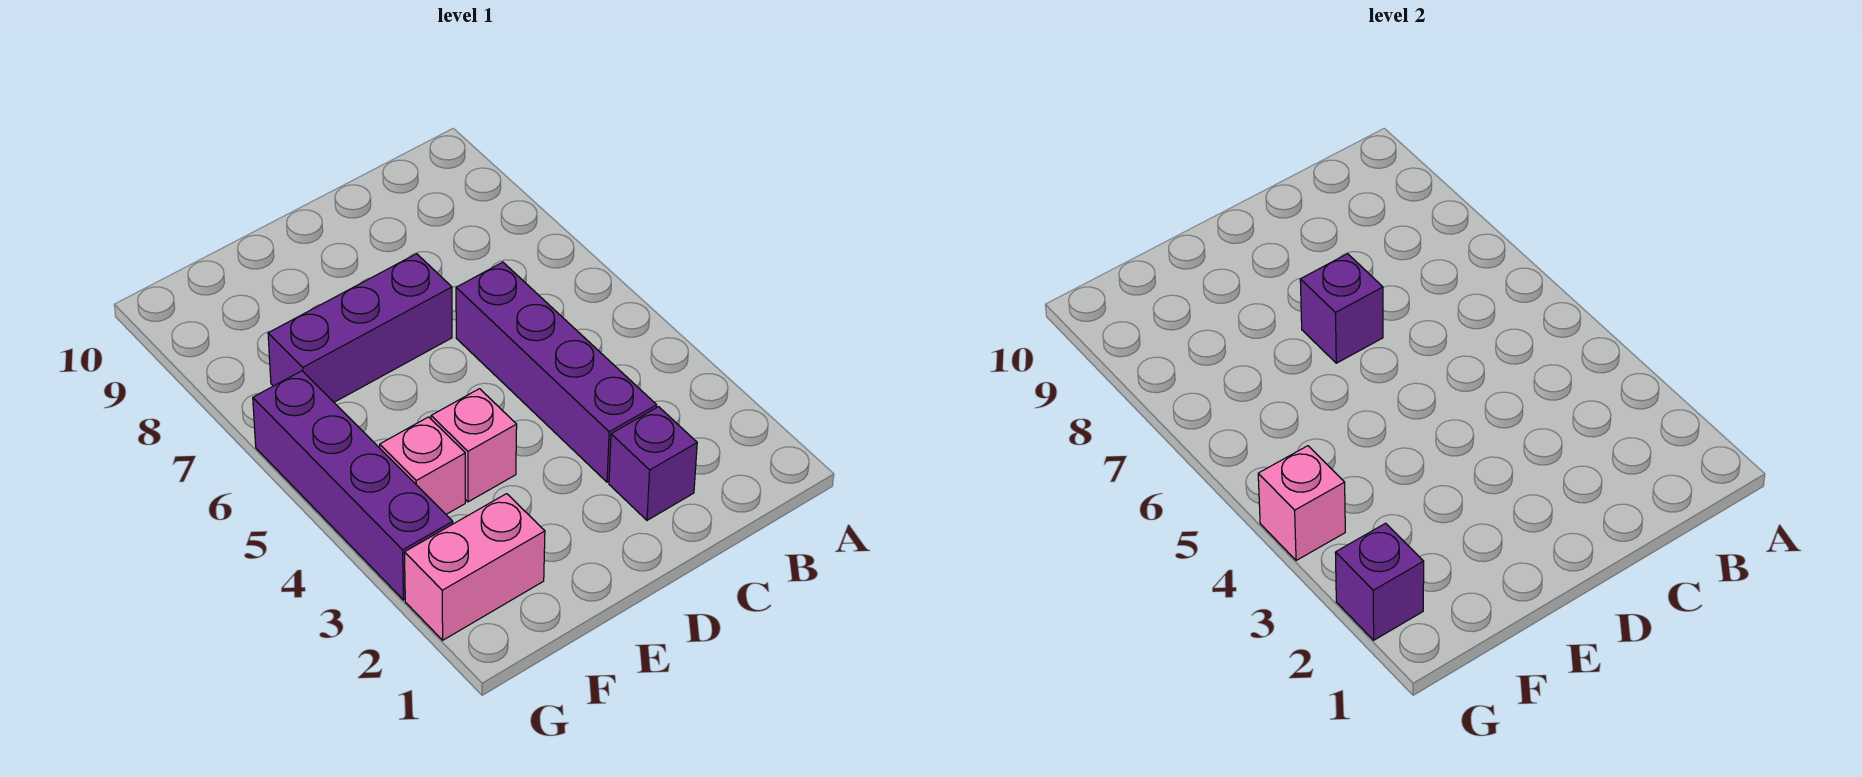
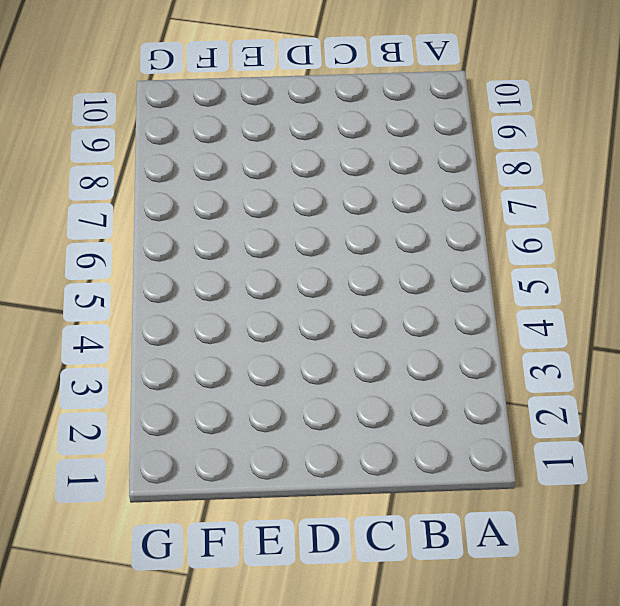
none -> purple 1x1 brick [609,407,697,520]
none -> purple 1x4 brick [456,262,657,482]

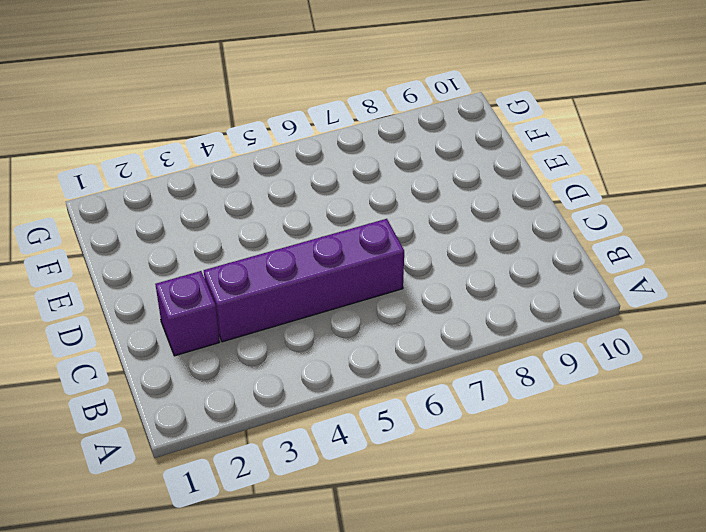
none -> purple 1x3 brick [268,254,452,402]
none -> pink 1x1 brick [431,389,517,502]

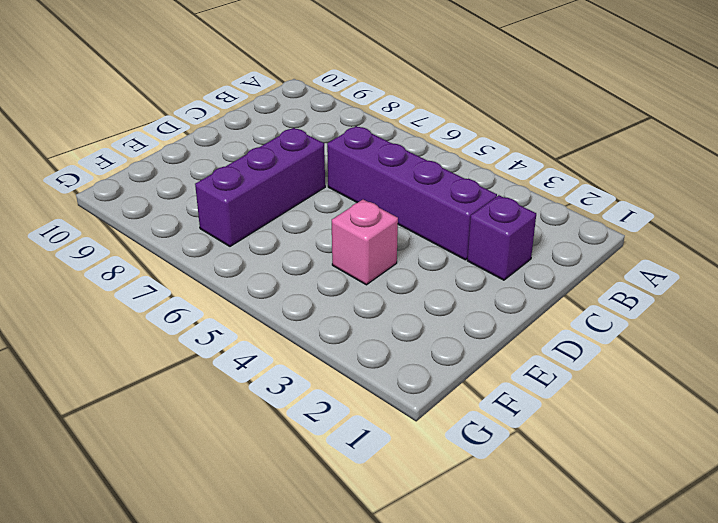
none -> pink 1x2 brick [404,494,545,640]
none -> pink 1x1 brick [380,417,465,514]

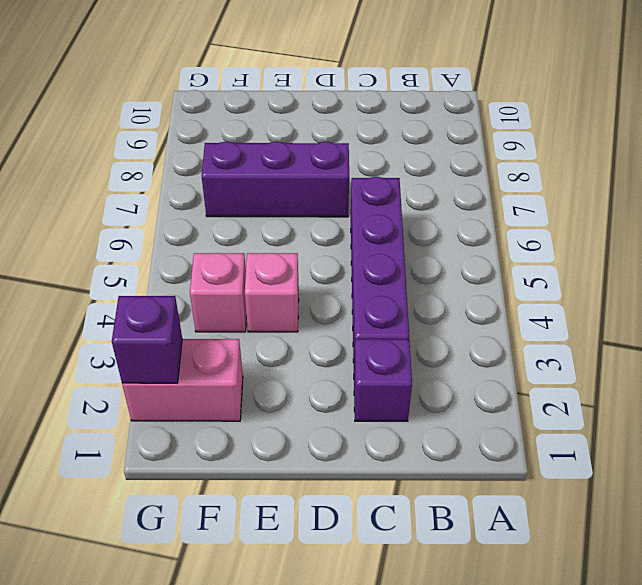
none -> purple 1x4 brick [253,371,453,600]
none -> purple 1x1 brick [1300,254,1383,363]

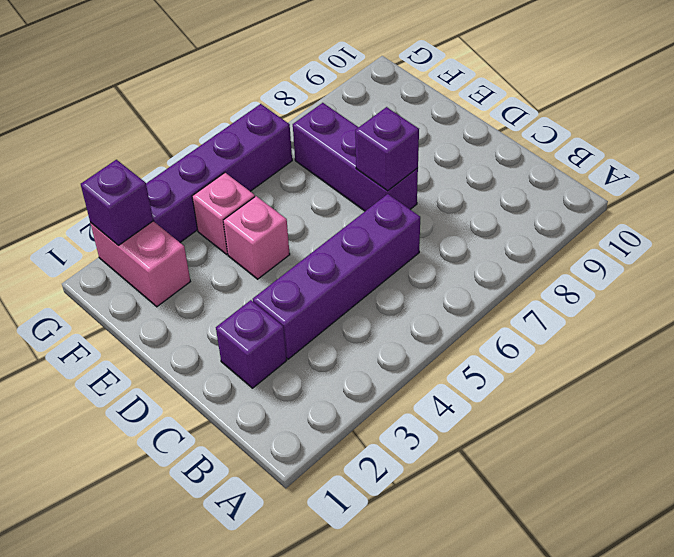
none -> pink 1x1 brick [1258,446,1345,561]

